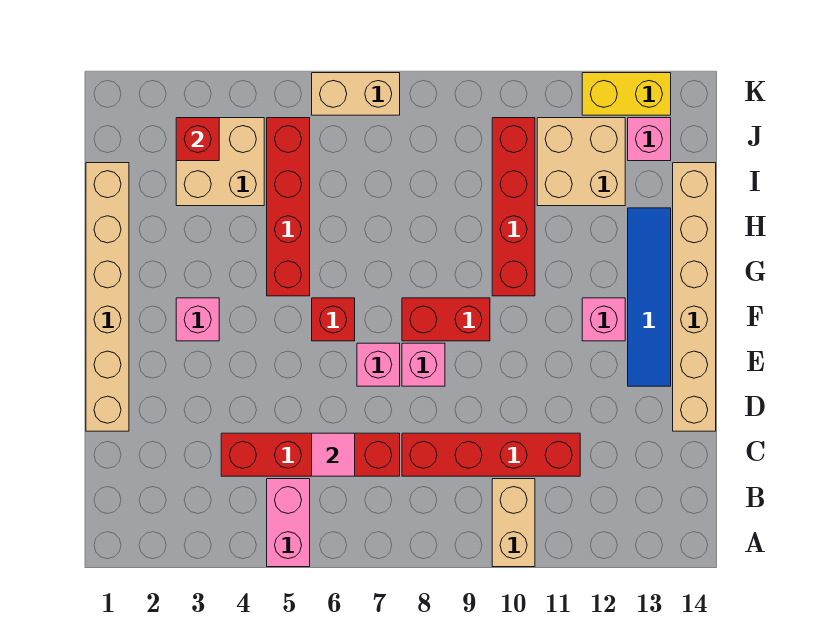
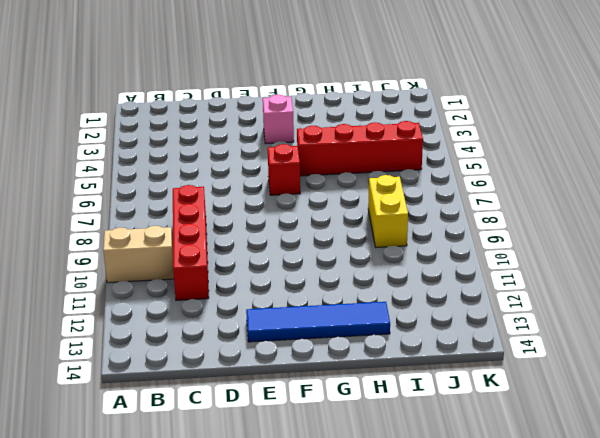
yellow 1x2 brick [368,175,408,247] -> yellow 1x2 brick moved to [582,73,671,115]
none -> pink 1x2 brick [267,479,310,567]
none -> red 1x4 brick [221,433,400,476]
none -> tan 1x6 brick [86,163,129,431]

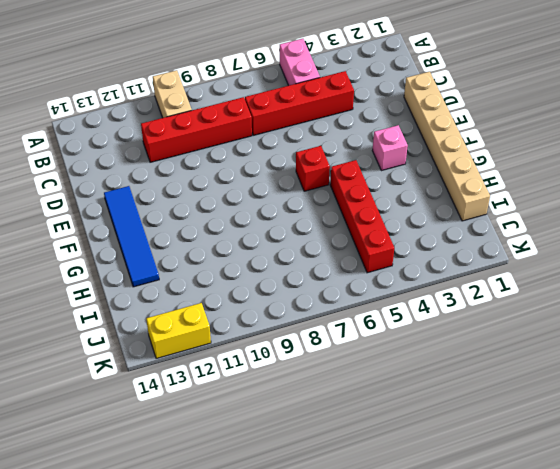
none -> tan 1x6 brick [673,163,716,431]
none -> pink 1x1 brick [357,343,400,386]
none -> pink 1x1 brick [402,343,445,386]

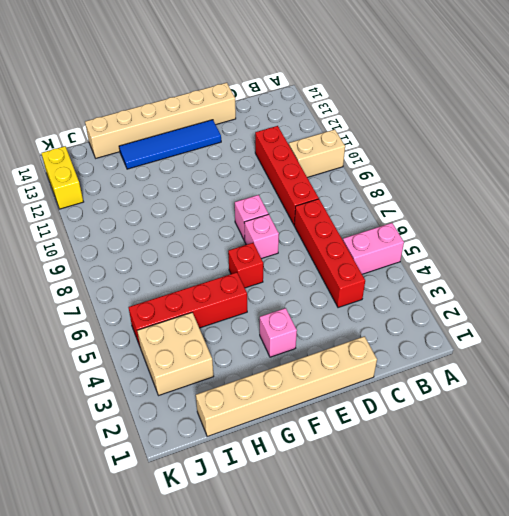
none -> red 1x2 brick [402,298,490,341]
none -> pink 1x1 brick [582,298,625,341]
none -> red 1x4 brick [492,118,535,296]

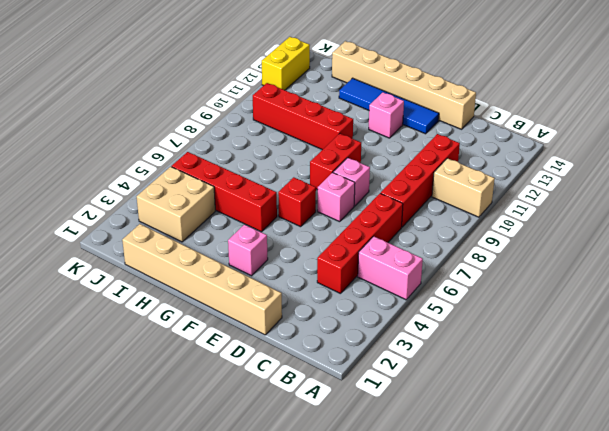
none -> tan 2x2 brick [537,118,625,206]
none -> pink 1x1 brick [628,118,671,161]
none -> tan 1x2 brick [312,73,400,115]

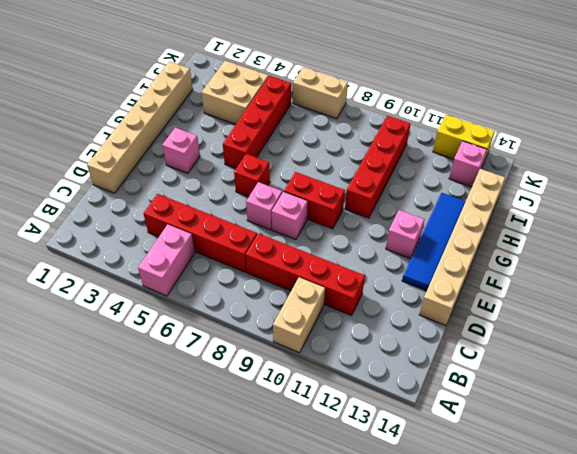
none -> tan 2x2 brick [537,118,625,206]
none -> pink 1x1 tile [312,433,355,476]
none -> red 1x1 brick [176,118,219,161]

